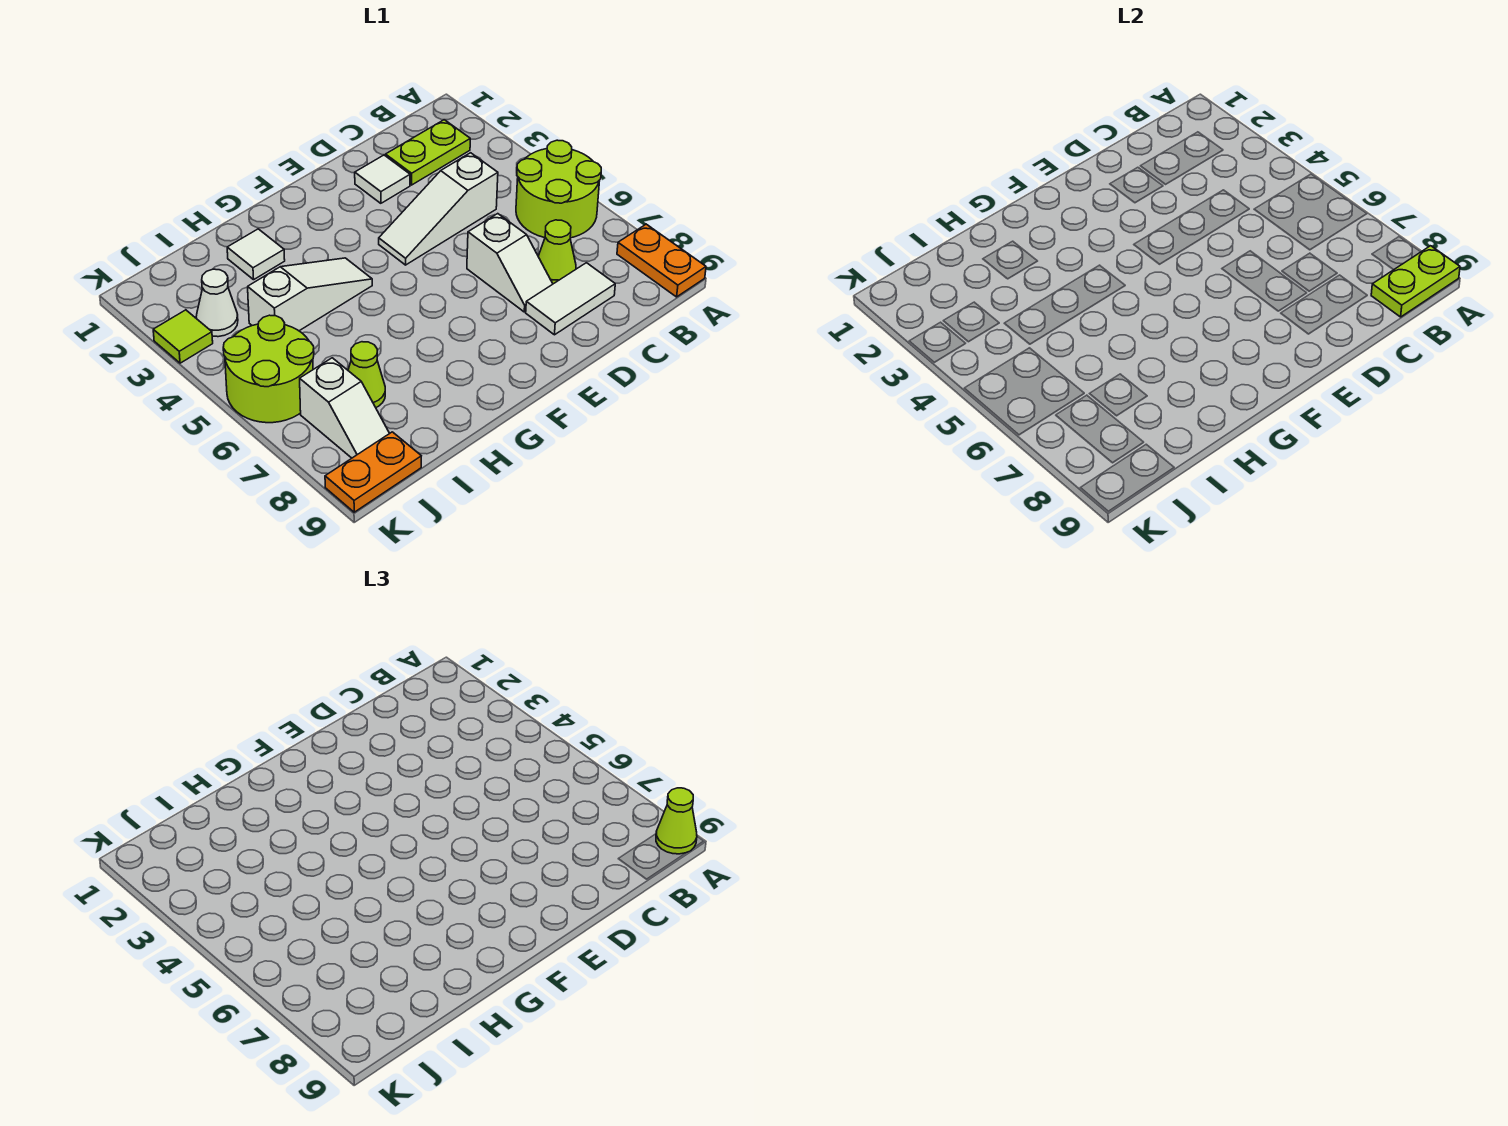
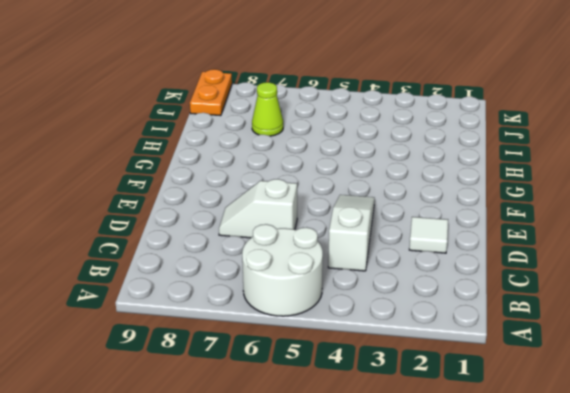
white 2x2 round brick [242,224,323,316] -> lime 2x2 round brick [516,140,601,238]
none -> orange 1x2 plate [617,224,706,297]
none -> lime 1x2 plate [386,120,470,185]
none -> lime 1x1 cone [538,220,576,284]

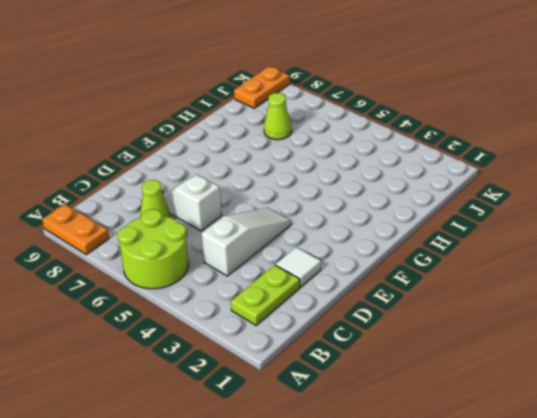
none -> white 1x2 tile [526,263,615,335]
none -> white 1x3 slope [248,258,372,331]
none -> white 1x1 tile [227,229,285,280]

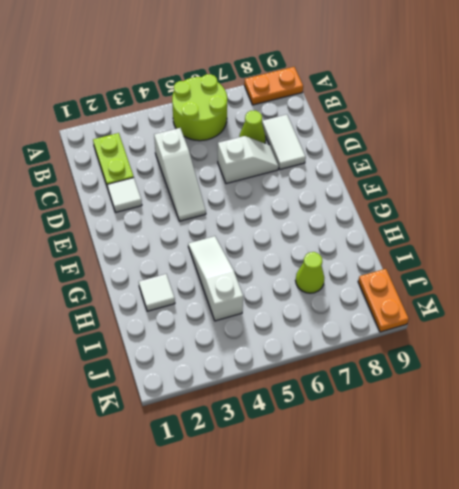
none -> white 1x1 cone [196,269,238,337]
none -> lime 2x2 round brick [223,315,314,423]
none -> white 1x2 slope [300,358,390,458]

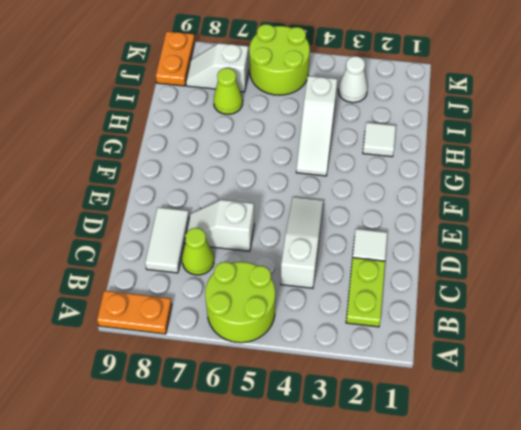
none -> lime 1x1 tile [153,310,213,363]
none -> lime 1x2 plate [1371,246,1460,317]
none -> lime 1x1 cone [656,788,697,854]

